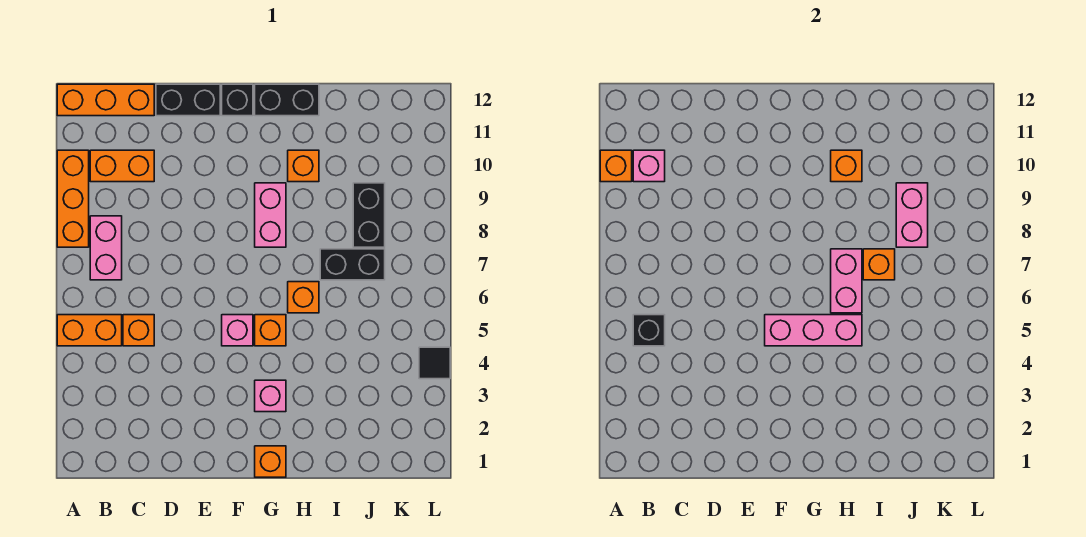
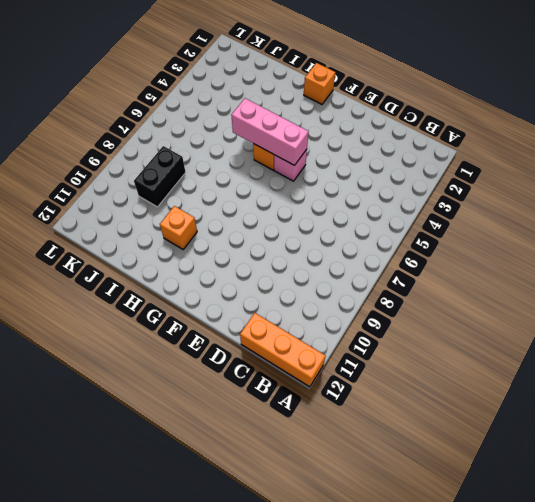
none -> orange 1x2 brick [57,315,122,346]
none -> orange 1x3 brick [57,150,89,247]
none -> pink 1x2 brick [90,216,122,280]

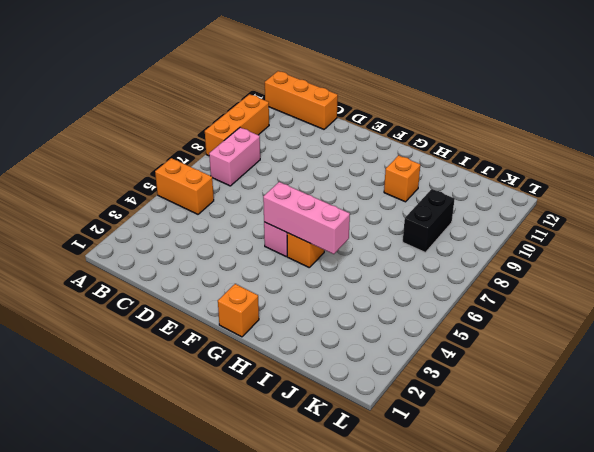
none -> orange 1x2 brick [90,150,154,182]
none -> orange 1x1 brick [123,315,154,346]
none -> black 1x2 brick [156,84,220,116]

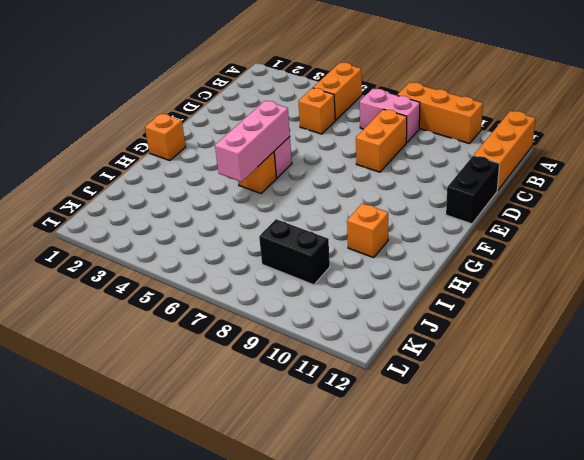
orange 1x2 brick [356,109,407,172] -> orange 1x2 brick moved to [90,150,154,182]
none -> black 1x1 brick [222,84,253,116]
none -> pink 1x1 brick [255,380,286,412]
none -> pink 1x2 brick [255,183,286,247]

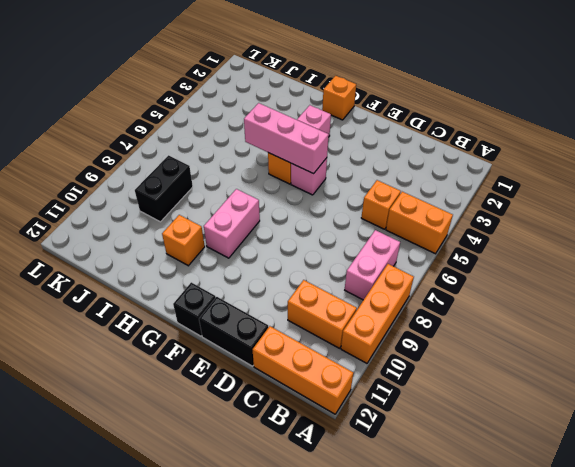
none -> black 1x2 brick [255,84,319,116]
none -> orange 1x1 brick [288,282,319,313]
none -> black 1x2 brick [320,249,385,280]

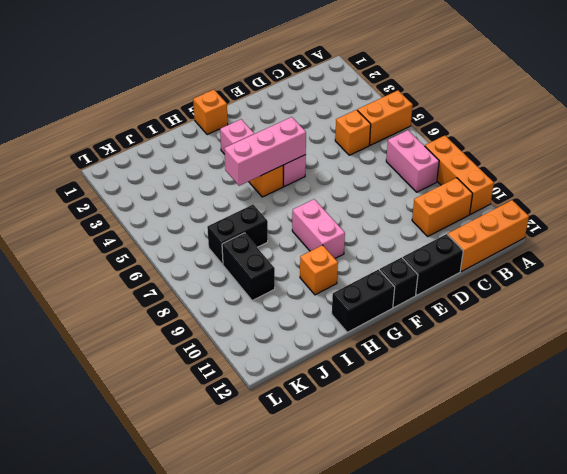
none -> orange 1x1 brick [288,282,319,313]
none -> black 1x1 tile [419,347,450,379]
none -> orange 1x1 brick [600,150,632,182]

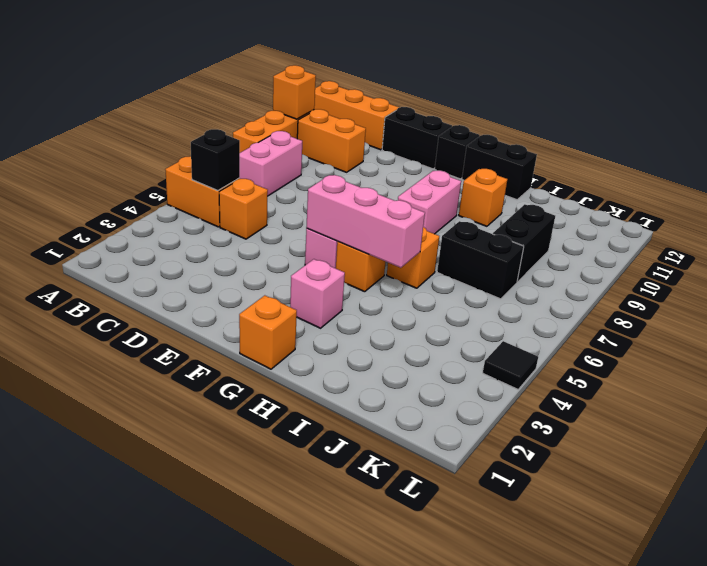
none -> pink 1x1 brick [633,150,665,182]
none -> pink 1x2 brick [831,249,862,313]
none -> orange 1x1 brick [831,150,862,182]

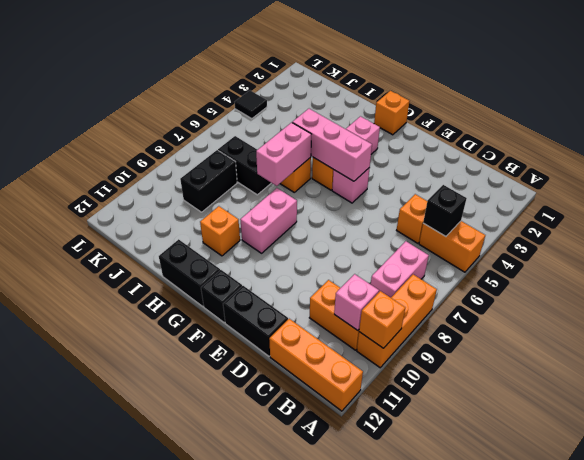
none -> orange 1x1 brick [831,150,862,182]
none -> orange 1x1 brick [863,249,895,280]
none -> pink 1x2 brick [896,183,928,247]

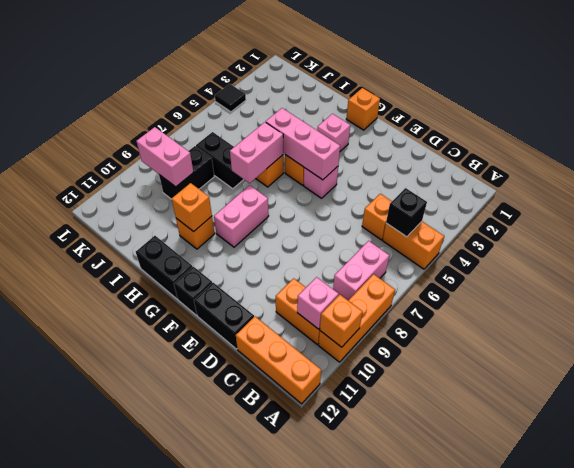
pink 1x2 brick [136,127,194,187] -> pink 1x2 brick turned to [896,183,928,247]
none -> orange 1x1 brick [863,249,895,280]

